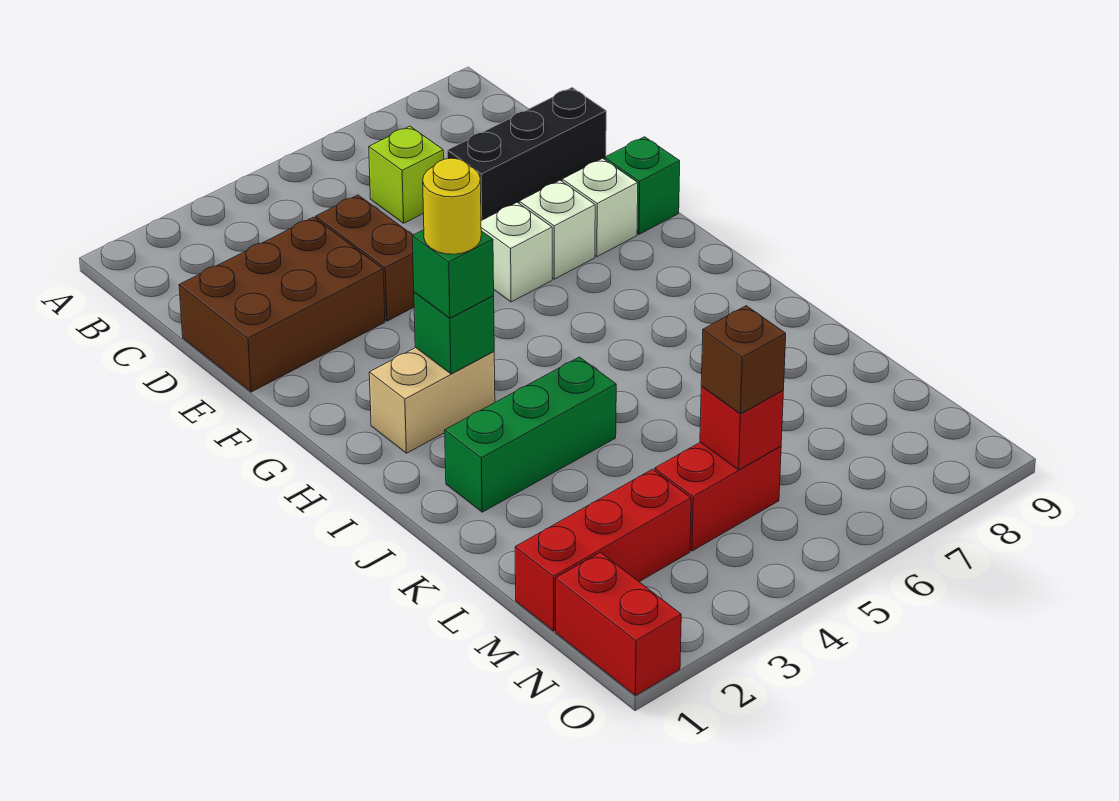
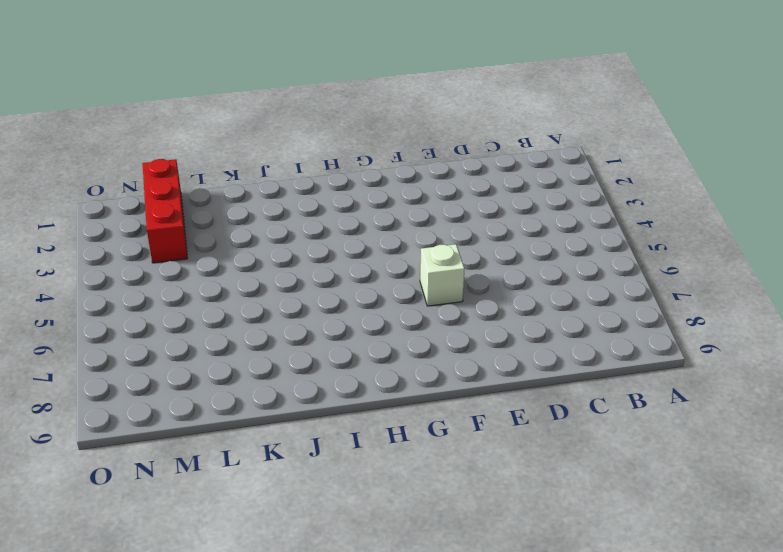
none -> lime 1x1 brick [369,126,444,223]
none -> brown 2x3 brick [179,217,385,392]
none -> brown 1x2 brick [316,195,414,321]

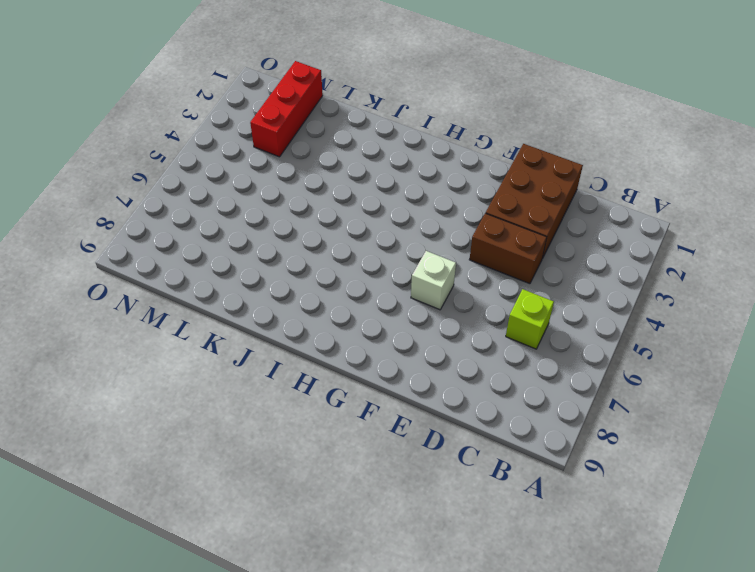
none -> black 1x3 brick [447,88,606,221]
none -> white 1x1 brick [519,180,595,279]
none -> white 1x1 brick [562,158,638,257]

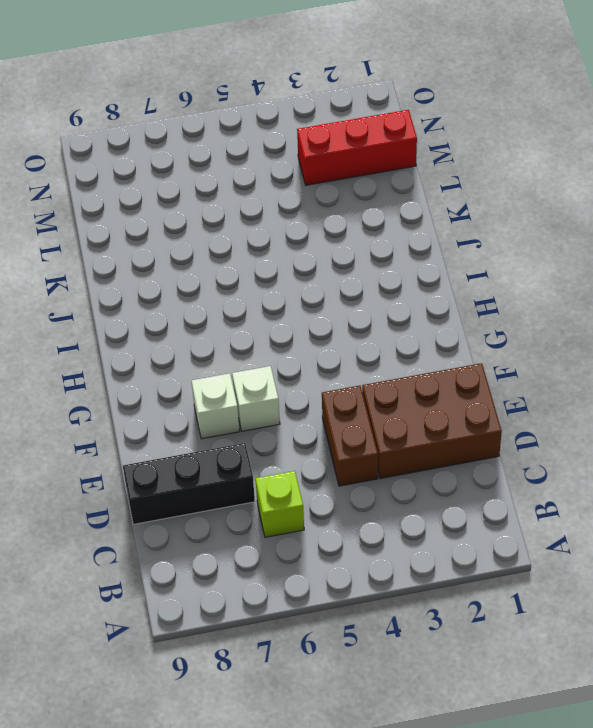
none -> white 1x1 brick [562,158,638,257]
none -> green 1x1 brick [605,137,680,234]
none -> tan 1x2 brick [369,348,495,453]

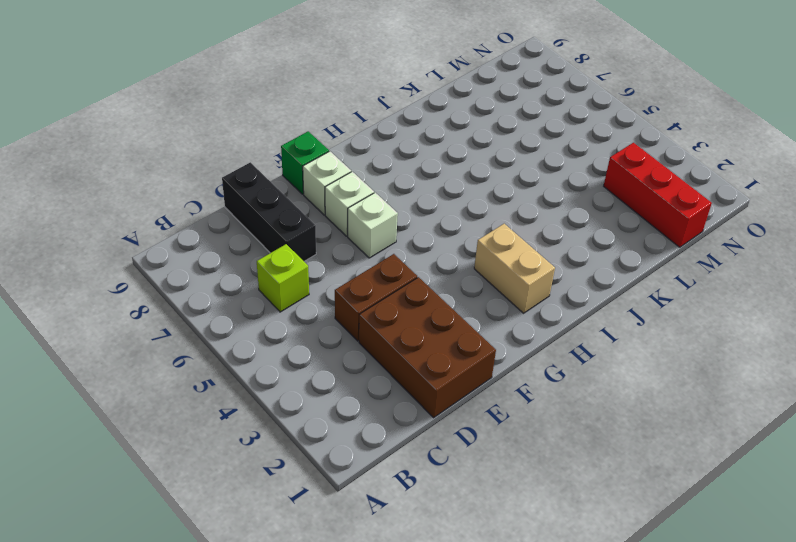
none -> green 1x3 brick [445,357,616,512]
none -> red 1x2 brick [655,442,781,551]
none -> red 1x2 brick [556,552,681,696]

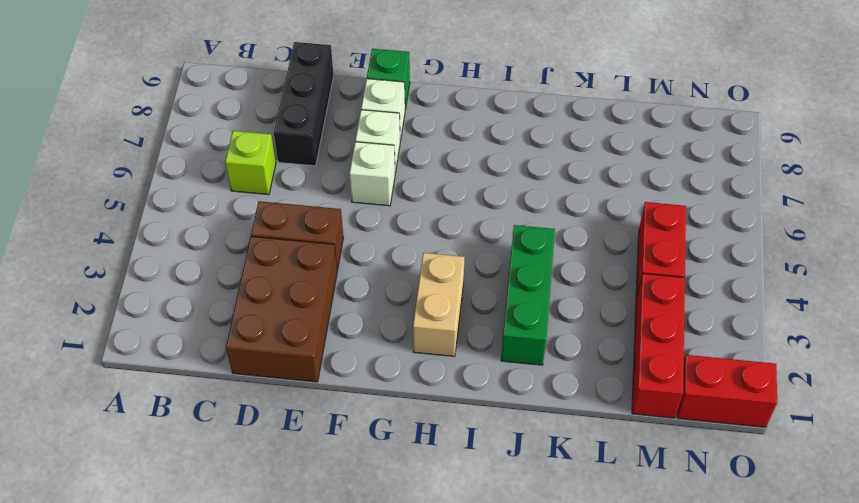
none -> green 1x1 brick [414,292,494,374]
none -> red 1x1 brick [700,387,783,470]
none -> green 1x1 brick [412,230,494,318]

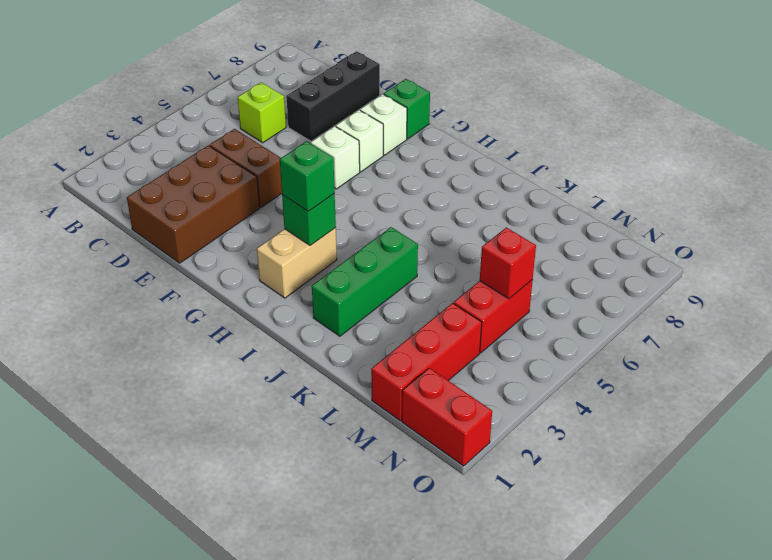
none -> brown 1x1 brick [701,306,786,414]
none -> yellow 1x1 round brick [423,158,481,254]

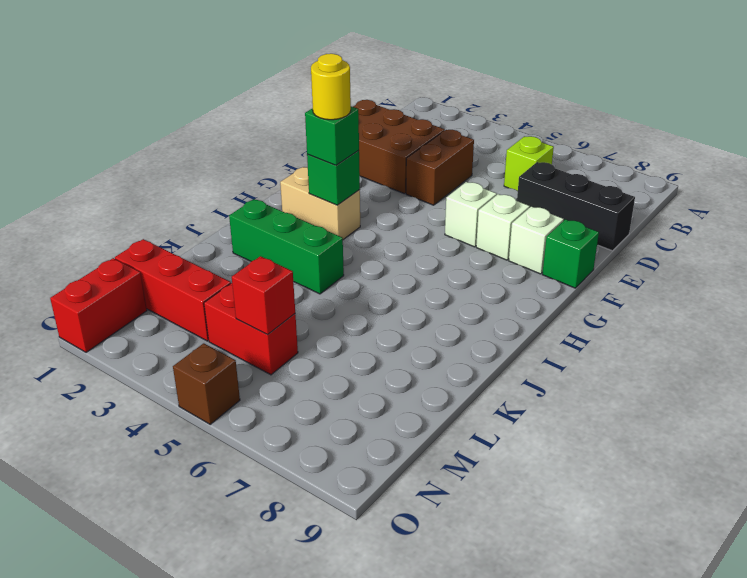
brown 1x1 brick [173,343,240,424] -> brown 1x1 brick moved to [701,306,786,414]

